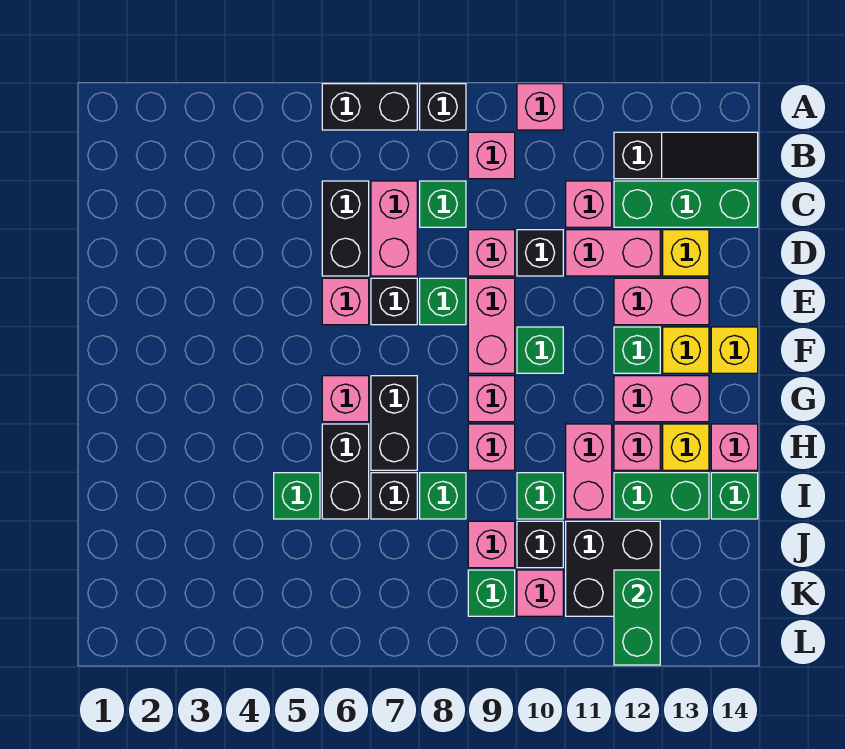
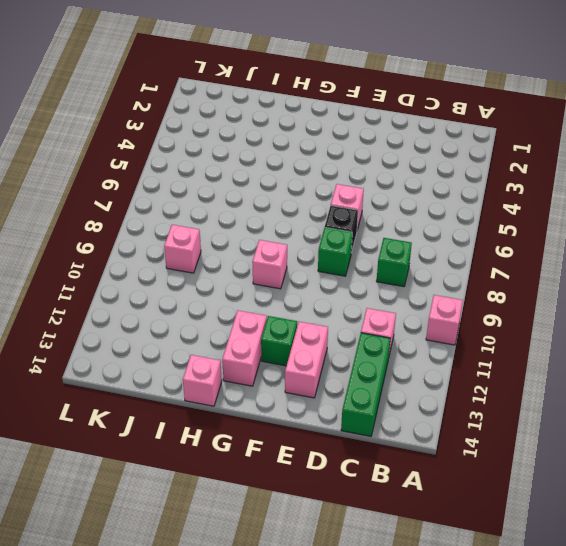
none -> black 1x2 brick [322,84,417,130]
none -> black 1x1 brick [420,84,466,130]
none -> pink 1x1 brick [468,132,515,179]
none -> black 1x3 slope [614,132,758,179]

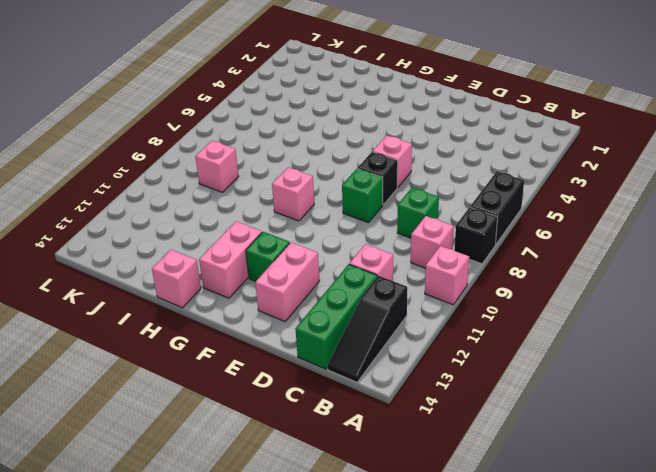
none -> black 1x2 brick [322,181,369,276]
none -> pink 1x2 brick [371,181,417,276]
none -> pink 1x1 brick [468,230,515,276]
none -> black 1x1 brick [517,230,563,276]

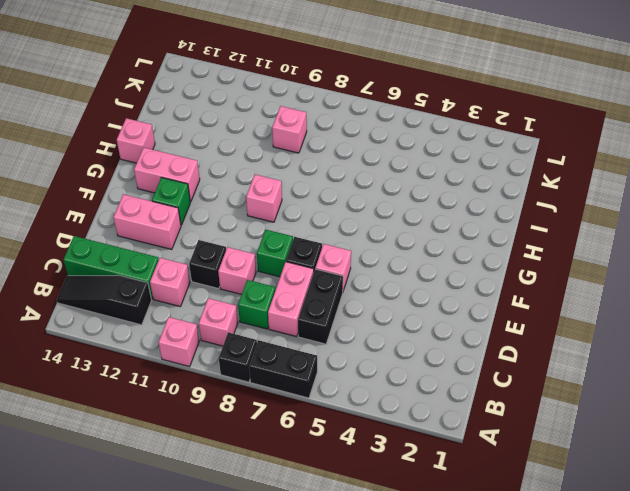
none -> pink 1x2 brick [566,230,660,276]
none -> yellow 1x1 brick [663,230,709,276]
none -> pink 1x2 brick [468,278,515,373]
none -> green 1x1 brick [517,327,563,373]

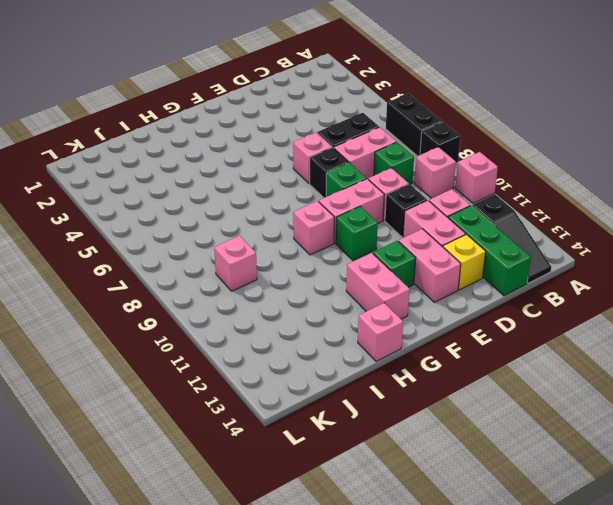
none -> yellow 1x1 brick [663,327,709,373]
none -> yellow 1x1 brick [711,327,758,373]
none -> pink 1x1 brick [322,376,369,422]
none -> black 1x2 brick [371,376,417,470]

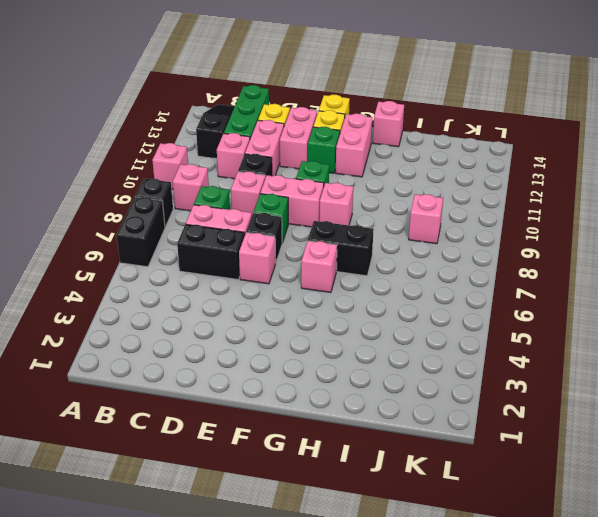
none -> black 1x2 brick [322,424,369,519]
none -> pink 1x1 brick [468,424,515,470]
none -> pink 1x2 brick [566,424,612,519]
none -> pink 1x1 brick [614,424,660,470]

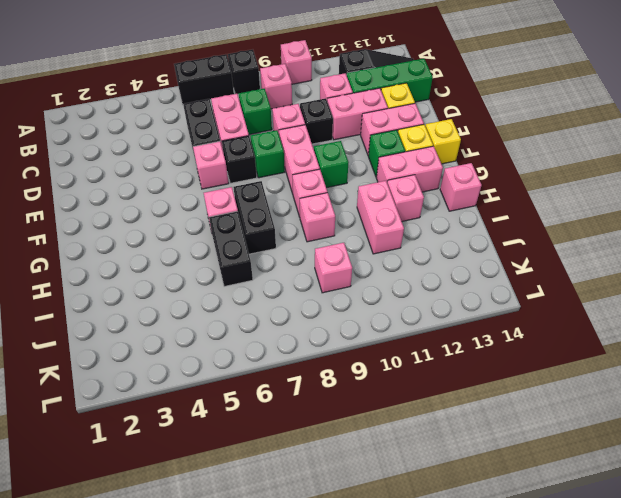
none -> yellow 1x1 brick [663,424,709,470]
none -> green 1x1 brick [274,473,320,519]
none -> black 1x1 brick [371,473,417,519]
none -> green 1x1 brick [420,473,466,519]

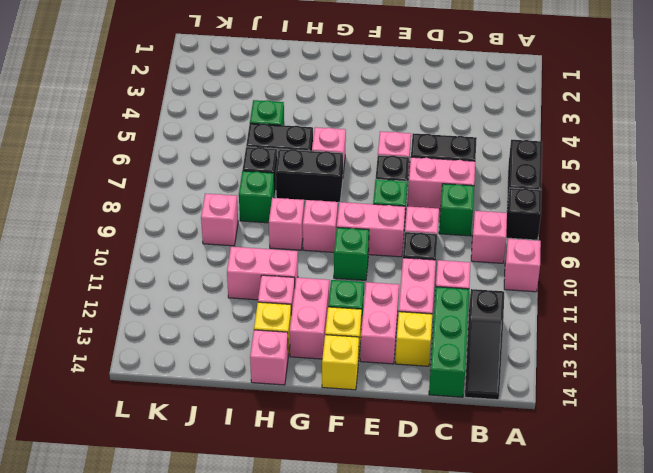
none -> green 1x1 brick [517,473,563,519]
none -> green 1x2 brick [614,473,709,519]
none -> green 1x1 brick [711,473,758,519]
none -> black 1x1 brick [517,521,563,568]

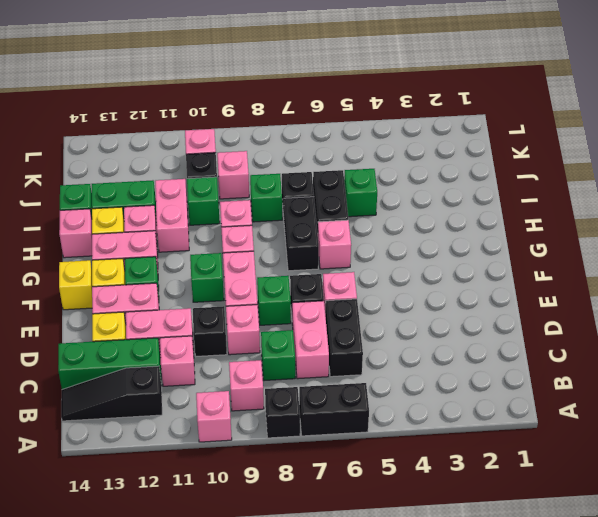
none -> black 2x2 brick [566,521,660,616]
none -> green 1x1 brick [468,570,515,616]
none -> green 1x2 brick [614,570,660,665]

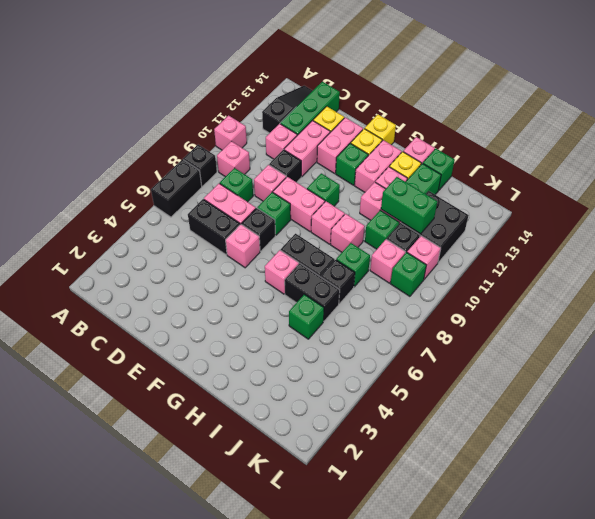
green 1x2 brick [381,177,437,234] -> green 1x2 brick moved to [614,570,660,665]

